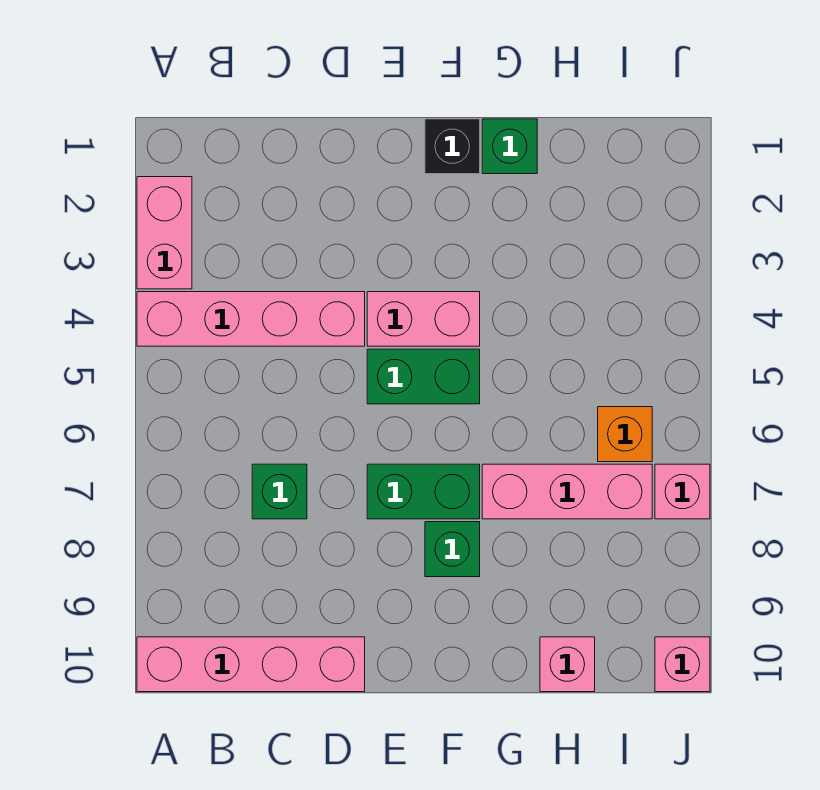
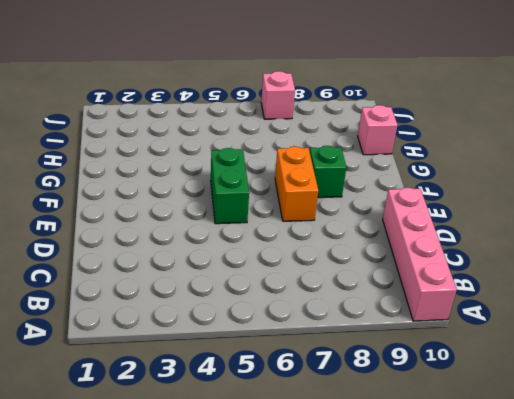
orange 1x2 brick [275,146,318,221] -> green 1x2 brick [367,464,480,519]
none -> pink 1x2 brick [137,177,192,289]
none -> pink 1x4 brick [137,292,365,346]
none -> green 1x1 brick [252,464,307,519]

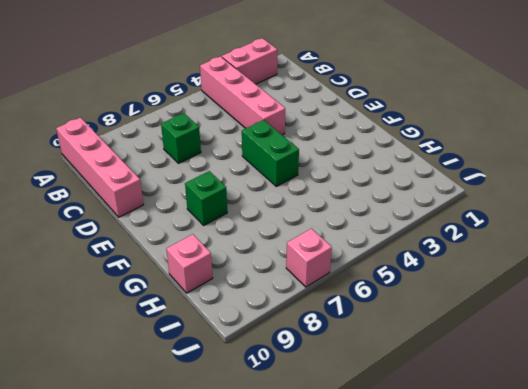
none -> pink 1x2 brick [367,292,480,346]
none -> green 1x2 brick [367,464,480,519]
none -> black 1x1 brick [425,119,480,174]

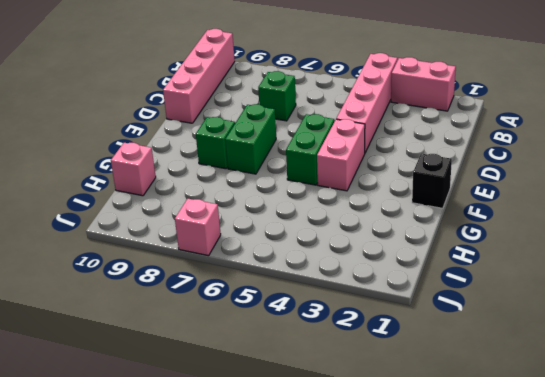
none -> green 1x1 brick [482,119,537,174]
none -> pink 1x3 brick [482,464,652,519]
none -> orange 1x1 brick [598,407,652,462]

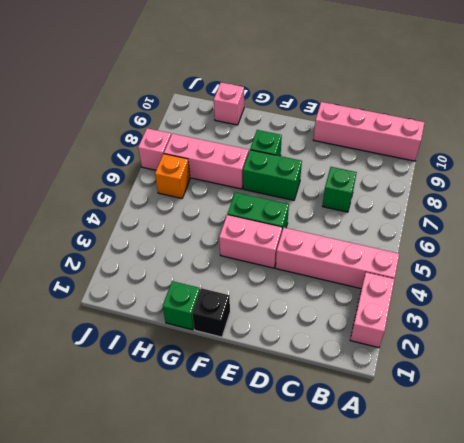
none -> pink 1x1 brick [655,637,710,692]

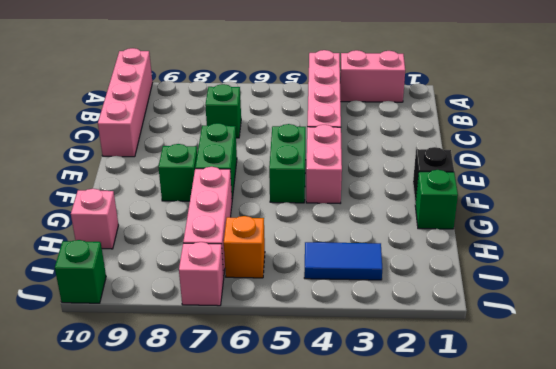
blue 1x2 tile [304,242,382,280] -> none
green 1x1 brick [55,240,106,303] -> pink 1x1 brick [655,637,710,692]

